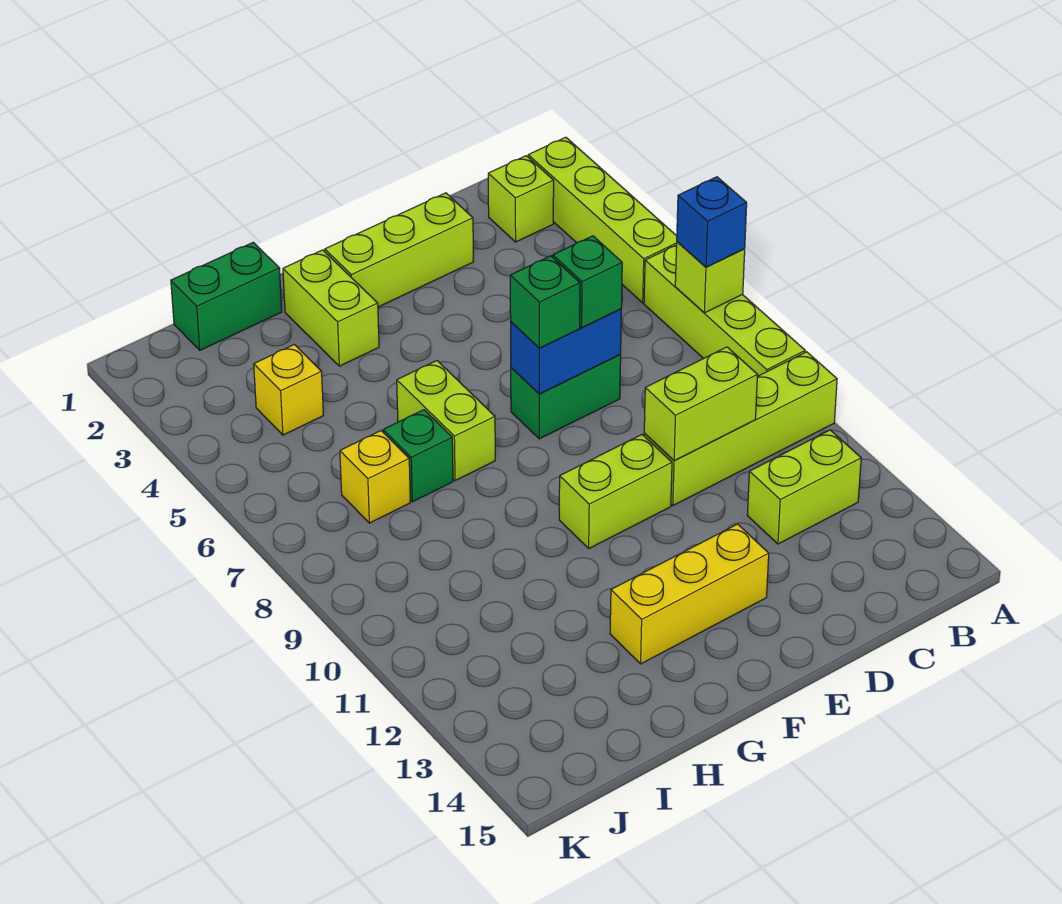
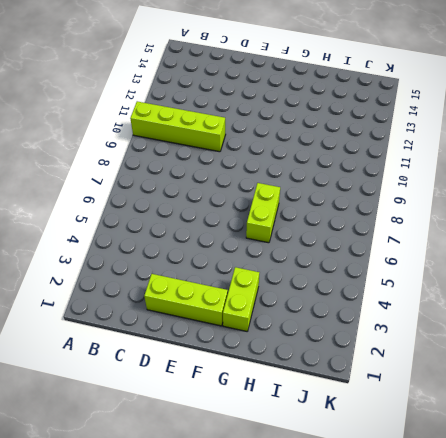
none -> lime 1x4 brick [528,137,677,303]
none -> lime 1x4 brick [644,245,805,376]
none -> lime 1x1 brick [488,156,554,242]

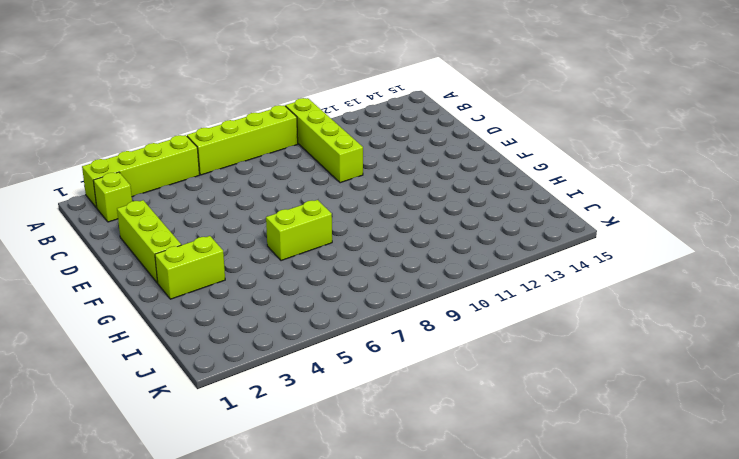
none -> lime 1x2 brick [747,430,861,544]
none -> green 1x2 brick [511,355,621,439]
none -> lime 1x2 brick [559,435,672,548]

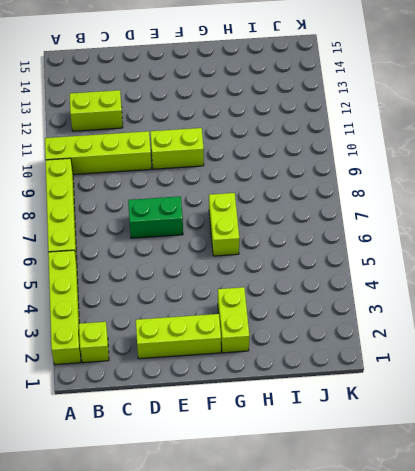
none -> yellow 1x3 brick [610,524,769,664]
none -> green 1x2 brick [171,242,282,350]
none -> green 1x1 brick [383,410,453,502]

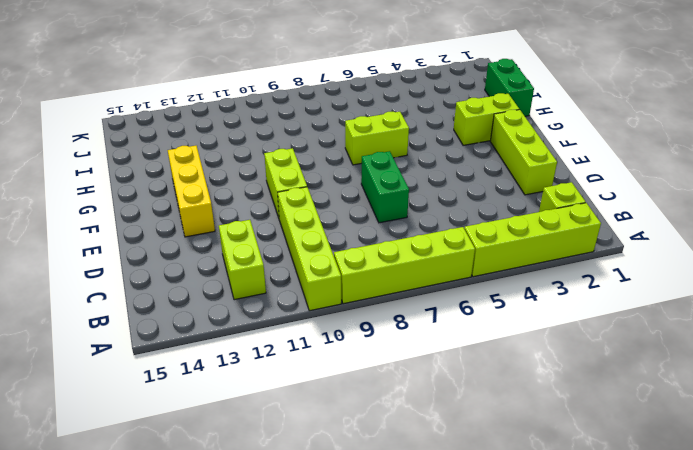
none -> green 1x1 brick [383,410,453,502]
none -> yellow 1x1 brick [254,345,323,435]
none -> yellow 1x1 brick [340,431,410,523]

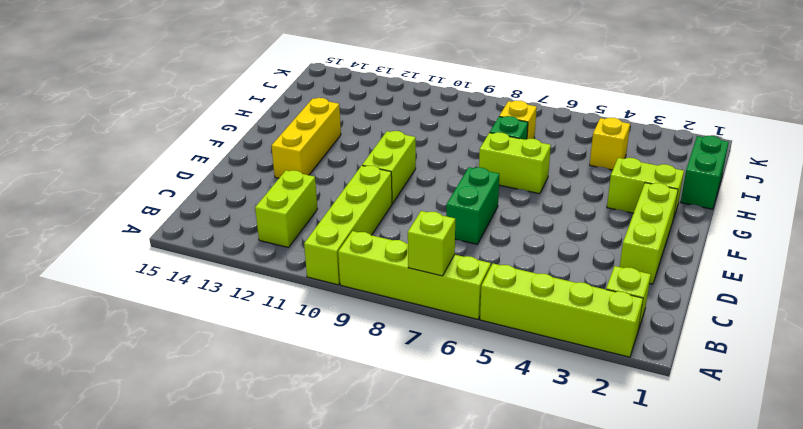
none -> lime 1x2 brick [644,347,757,461]
none -> blue 1x2 brick [511,309,621,394]
none -> blue 1x1 brick [677,177,747,267]

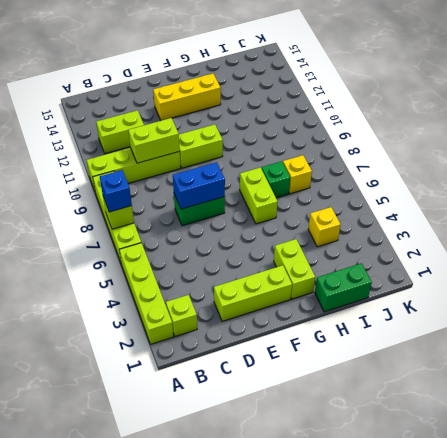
none -> green 1x1 brick [553,236,622,327]
none -> green 1x1 brick [510,256,580,348]

